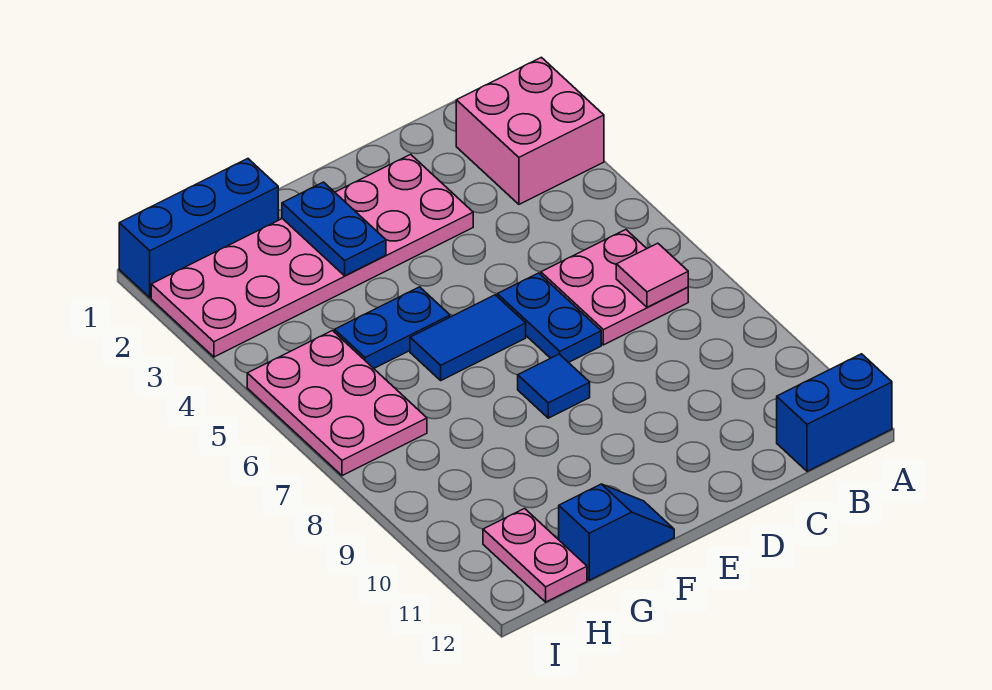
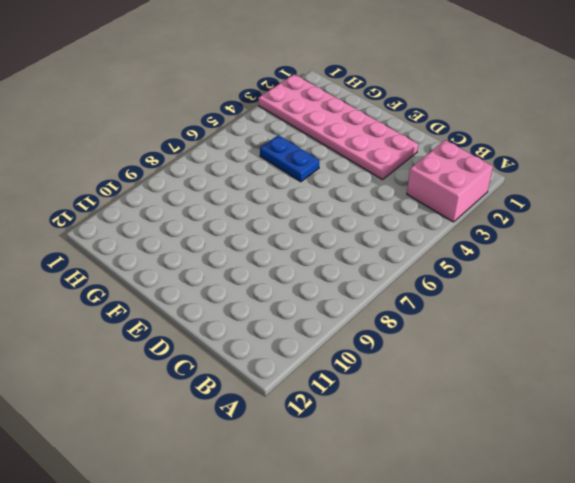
none -> blue 1x2 brick [777,354,892,471]
none -> pink 2x2 plate [541,230,688,345]
none -> blue 1x2 plate [497,273,601,363]

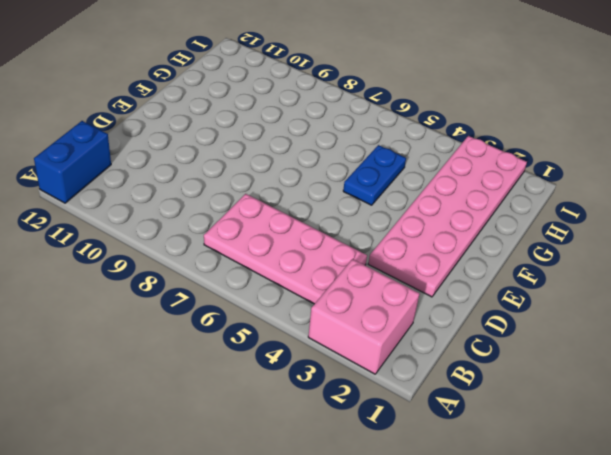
pink 2x4 plate [204,194,367,304] -> pink 2x2 plate [541,230,688,345]
none -> blue 1x2 plate [497,273,601,363]
none -> blue 1x2 tile [410,295,526,380]
none -> blue 1x1 tile [518,354,590,418]

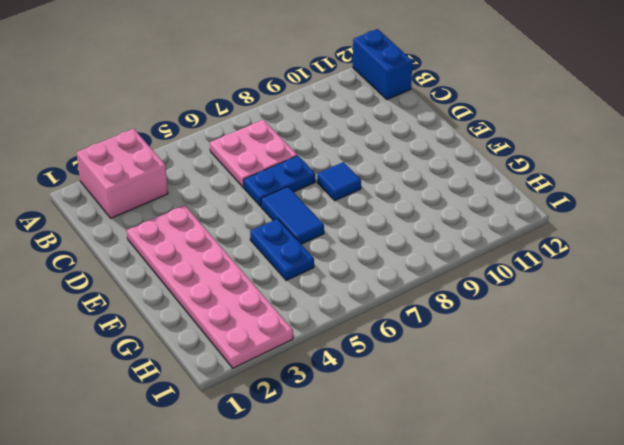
none -> blue 1x2 slope [559,484,674,580]
none -> blue 1x3 brick [119,159,278,298]
none -> pink 2x3 plate [247,331,427,476]

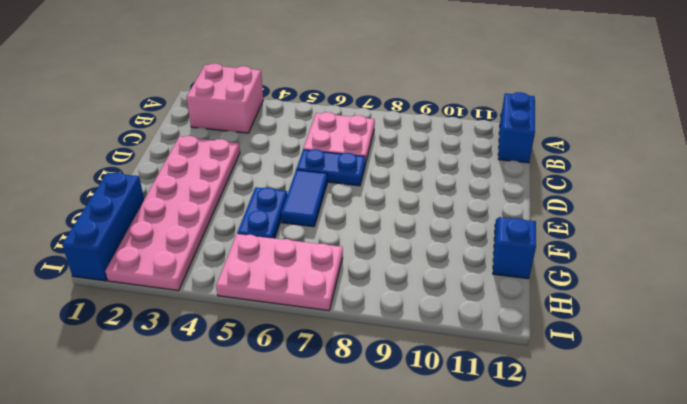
none -> blue 1x1 tile [518,354,590,418]
none -> pink 1x2 plate [483,509,587,602]
none -> pink 1x1 tile [616,243,688,307]

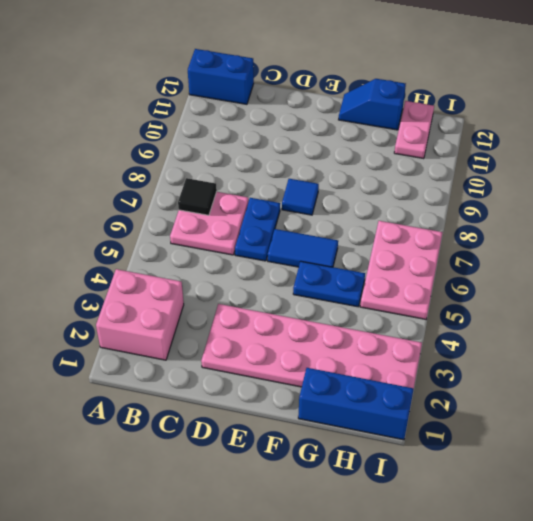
black 1x1 tile [178,178,217,215] -> pink 1x1 tile [616,243,688,307]
none -> blue 1x2 plate [282,182,386,276]

